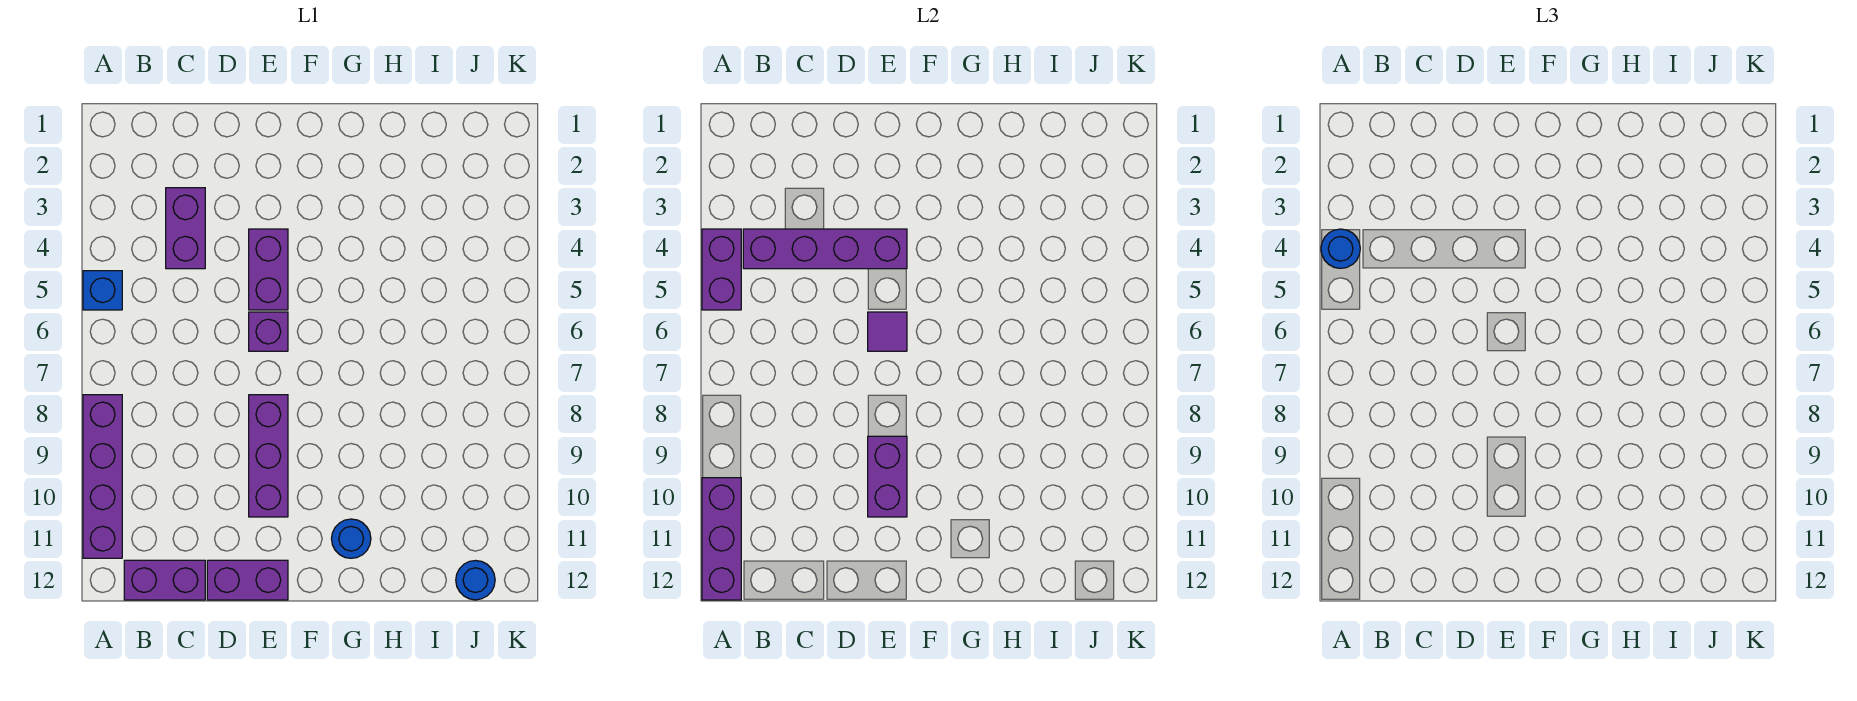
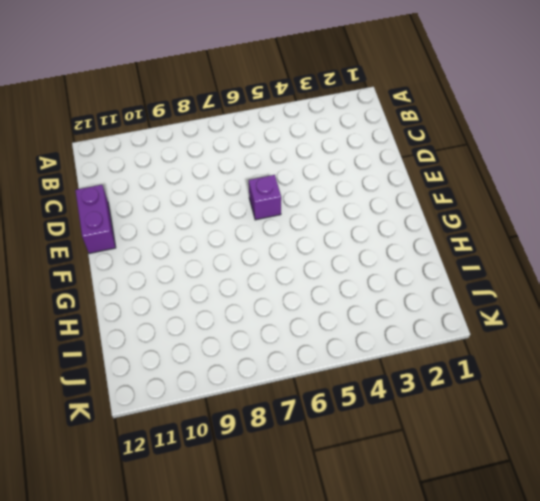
none -> blue 1x1 brick [83,271,122,310]
none -> purple 1x4 brick [83,395,122,558]
none -> purple 1x2 brick [124,560,205,600]

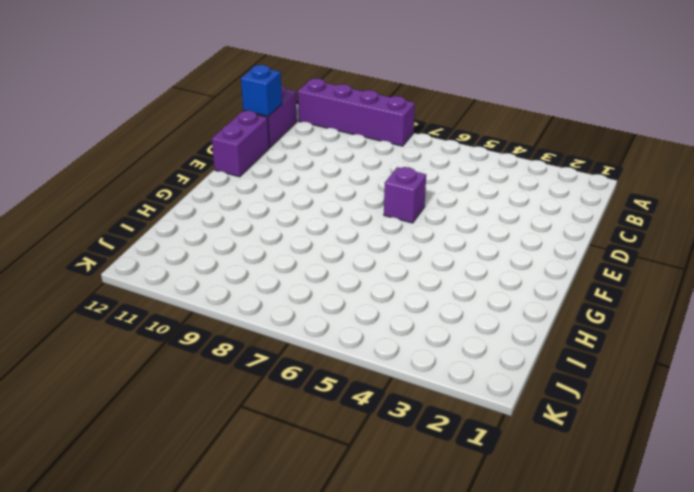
blue 1x1 brick [241,65,282,116] -> blue 1x1 brick moved to [83,271,122,310]
none -> purple 1x2 brick [166,188,205,269]
none -> purple 1x2 brick [249,229,288,310]
none -> purple 1x3 brick [249,395,288,517]

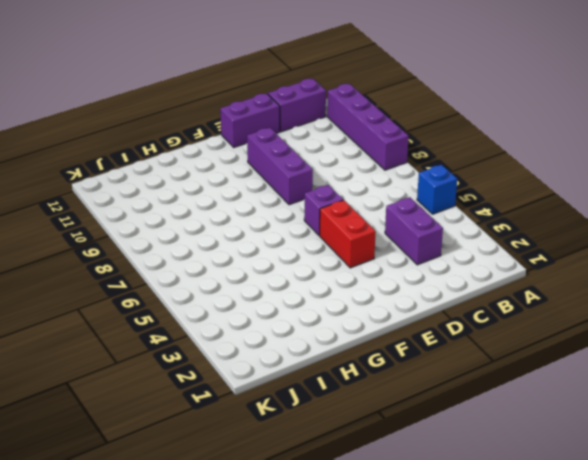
red 1x2 brick [320,200,376,268] -> purple 1x2 brick [249,229,288,310]
none -> blue 1x1 round brick [332,519,371,558]
none -> blue 1x1 round brick [456,561,495,600]
none -> purple 1x2 brick [702,229,741,310]

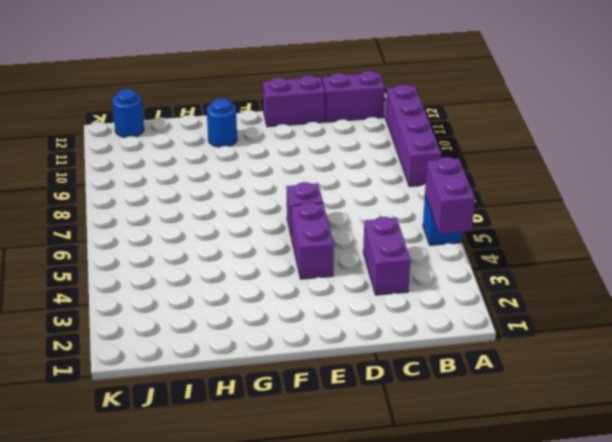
none -> purple 1x3 brick [249,395,288,517]
none -> purple 1x3 brick [702,478,741,600]
none -> purple 1x4 brick [743,229,907,269]

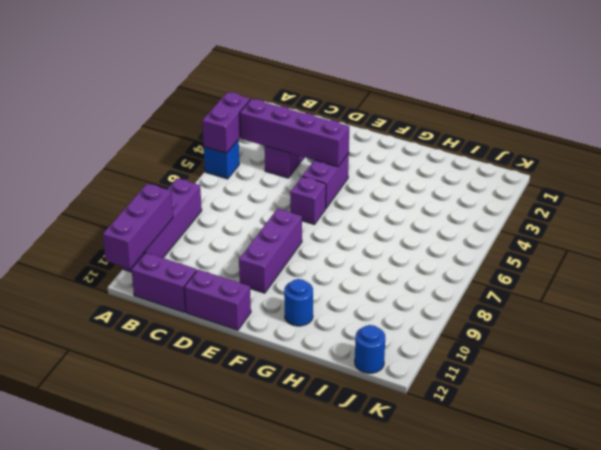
none -> purple 1x1 tile [868,312,907,351]
none -> purple 1x2 brick [868,436,907,517]
none -> blue 1x1 round brick [1321,229,1360,268]

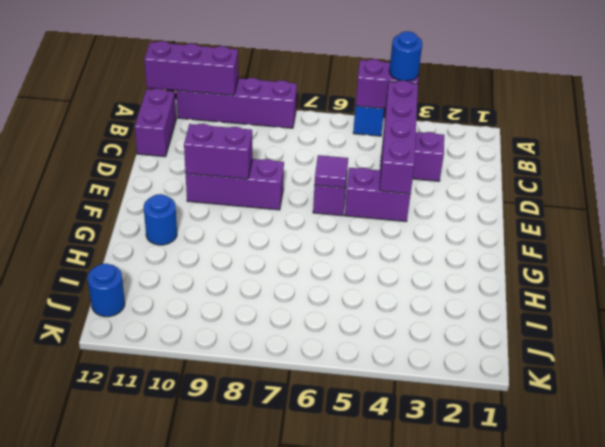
none -> purple 1x2 brick [207,560,288,600]

